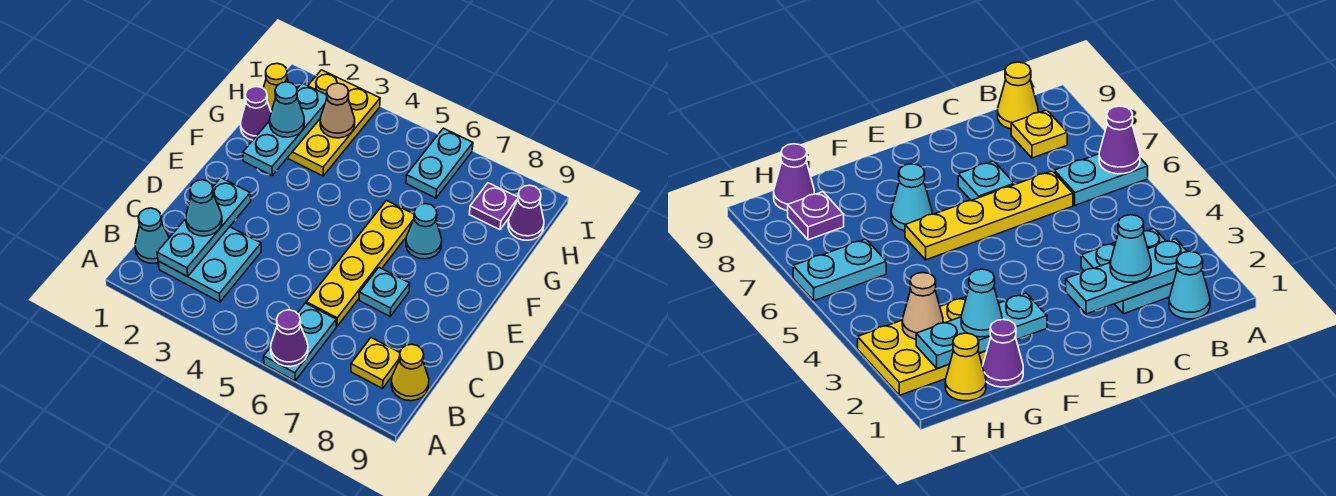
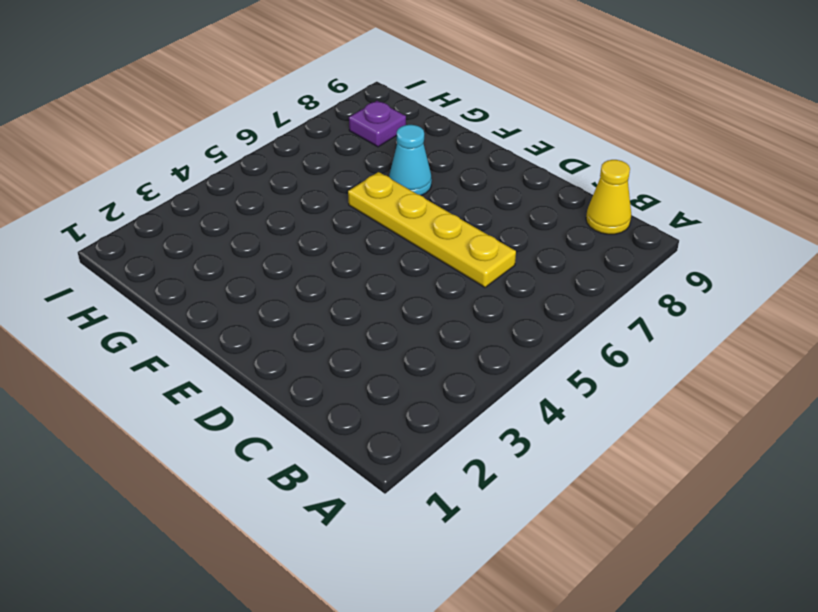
none -> cyan 1x2 plate [264,303,336,381]
none -> cyan 1x1 cone [135,208,169,263]
none -> cyan 2x2 plate [158,227,261,302]

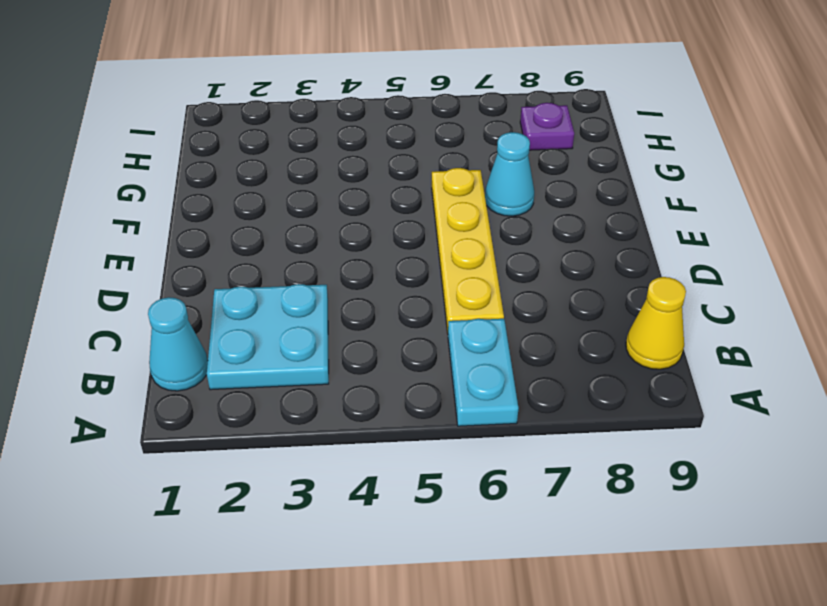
none -> yellow 1x1 plate [351,338,400,389]
none -> cyan 1x1 plate [359,268,410,316]
none -> purple 1x1 cone [240,87,271,140]

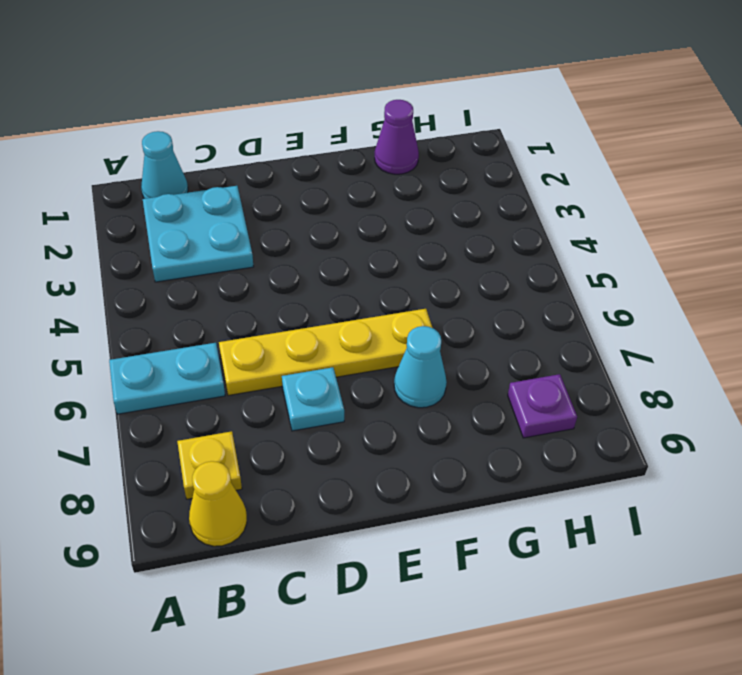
none -> yellow 2x3 plate [288,70,380,176]
none -> yellow 1x1 cone [263,64,288,112]
none -> cyan 1x2 plate [406,128,473,198]

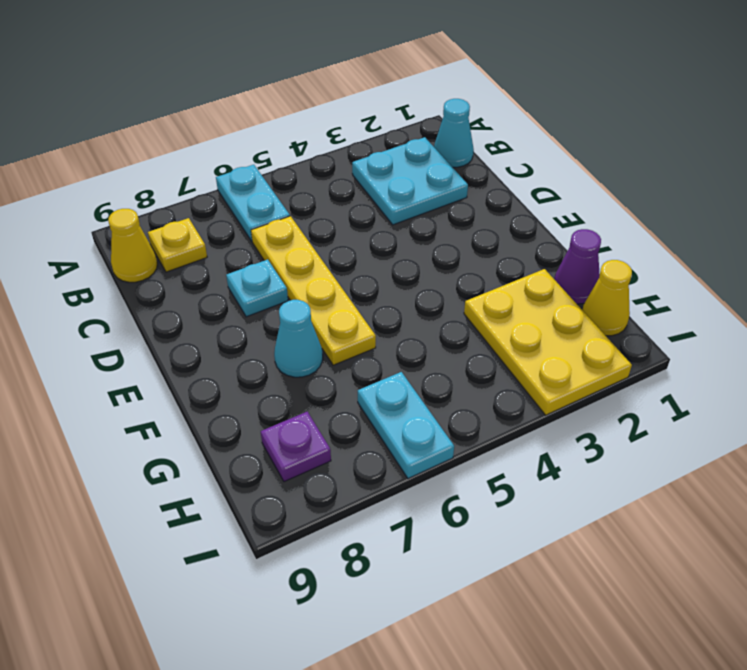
none -> purple 1x1 cone [508,185,544,240]
none -> purple 1x1 cone [271,310,308,367]
none -> cyan 1x3 plate [157,178,251,276]

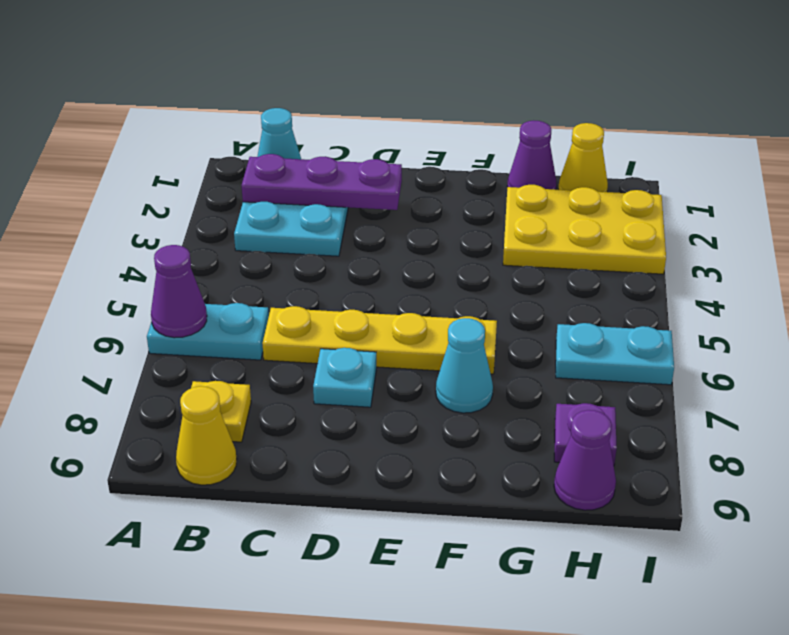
purple 1x3 plate [242,154,402,210] -> cyan 1x3 plate [157,178,251,276]
none -> cyan 1x3 plate [243,83,327,175]
none -> tan 1x1 cone [320,83,355,138]
none -> cyan 1x1 cone [186,180,222,236]

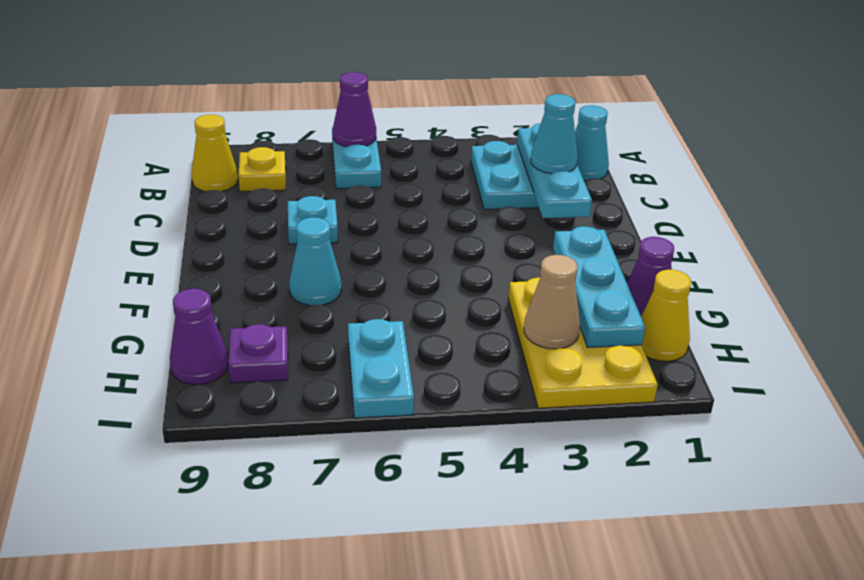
none -> yellow 1x4 plate [306,201,414,326]
none -> cyan 1x1 cone [270,82,305,137]

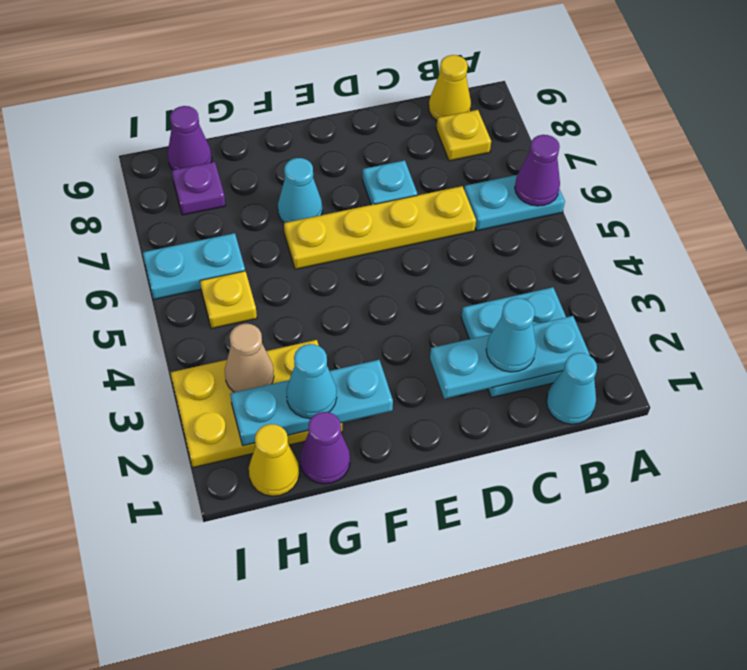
yellow 1x1 plate [200,271,257,329] -> none

